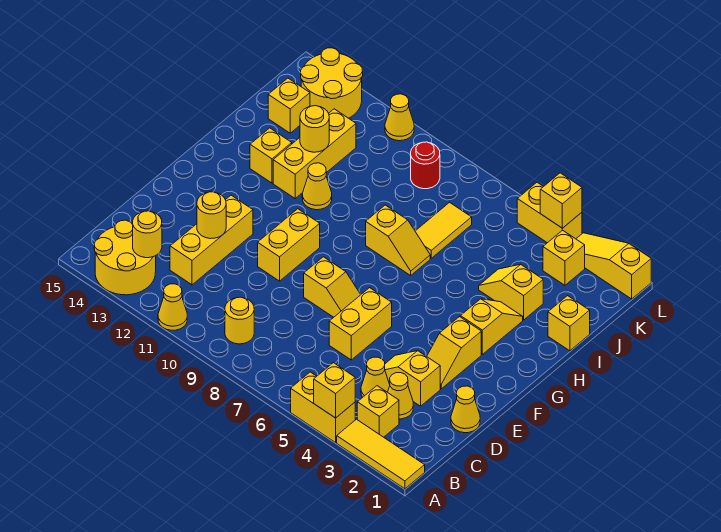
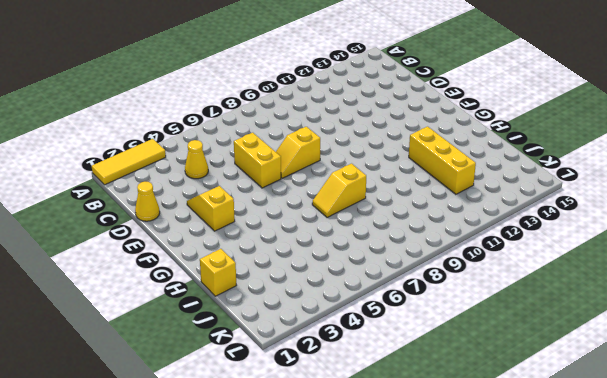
none -> yellow 1x2 brick [291,372,355,443]
none -> yellow 1x1 cone [158,284,187,330]
none -> yellow 2x2 round brick [94,220,156,295]
none -> yellow 1x1 brick [357,386,399,437]

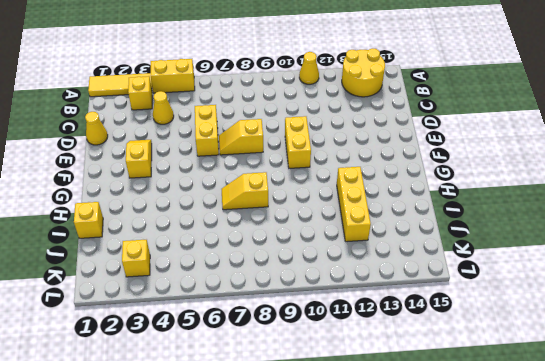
none -> yellow 1x1 round brick [225,297,254,344]
none -> yellow 1x1 cone [388,373,413,419]
none -> yellow 1x3 brick [170,195,253,285]
none -> yellow 1x2 slope [385,351,440,406]

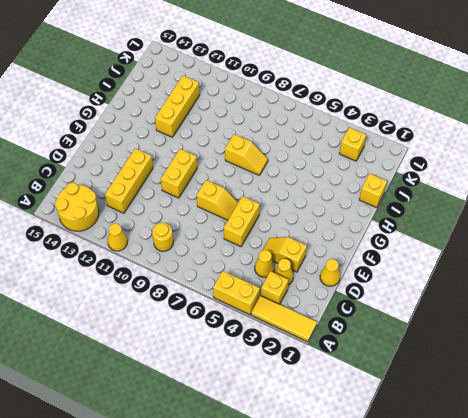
none -> yellow 1x2 slope [427,317,481,389]
none -> yellow 1x2 slope [460,299,523,354]
none -> yellow 1x1 cone [302,163,332,210]
none -> yellow 1x1 brick [250,128,292,183]

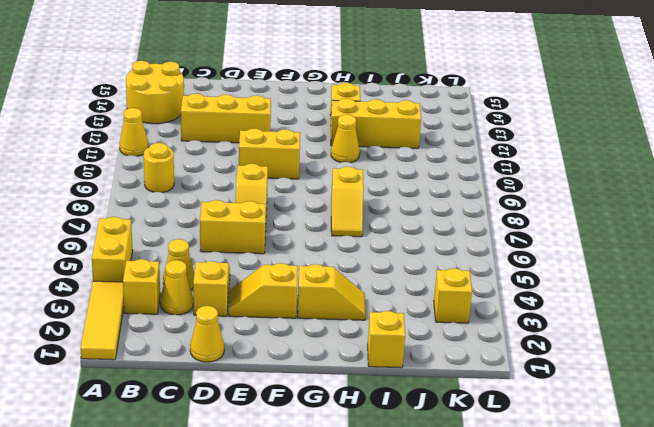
none -> yellow 1x2 slope [479,264,543,320]
none -> yellow 1x2 tile [415,202,472,258]
none -> yellow 1x1 brick [268,78,310,133]
none -> red 1x1 round brick [411,142,440,189]

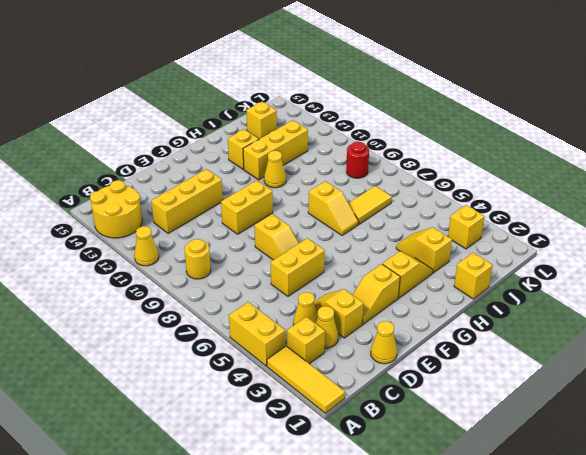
none -> yellow 2x2 round brick [301,48,363,118]
none -> yellow 1x3 slope [576,233,651,299]
none -> yellow 1x2 brick [517,182,582,243]
none -> yellow 1x1 cone [385,94,414,141]

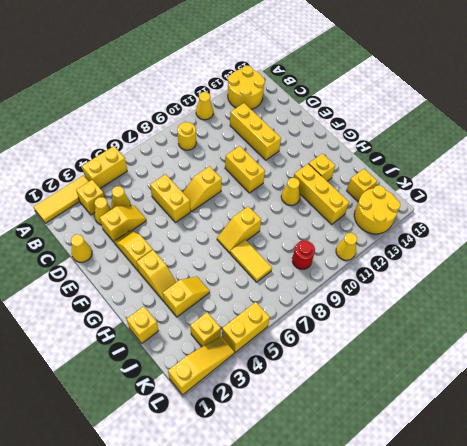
none -> yellow 1x1 brick [314,363,355,418]
none -> yellow 1x1 round brick [133,211,162,258]
none -> yellow 1x1 round brick [197,192,226,239]
none -> yellow 1x1 round brick [300,106,329,152]

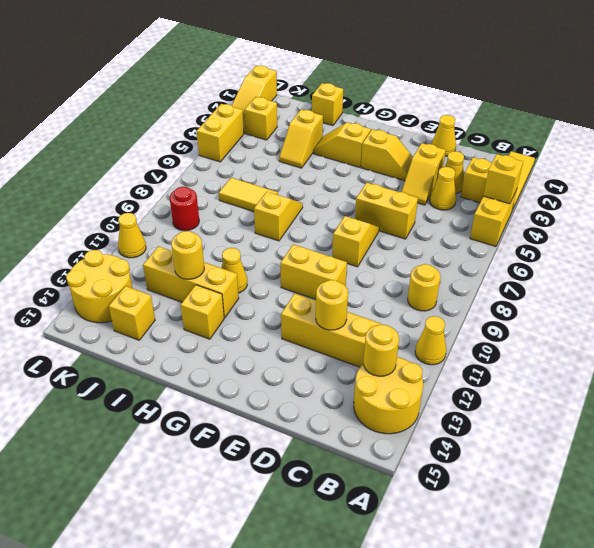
none -> yellow 1x1 brick [540,173,582,228]

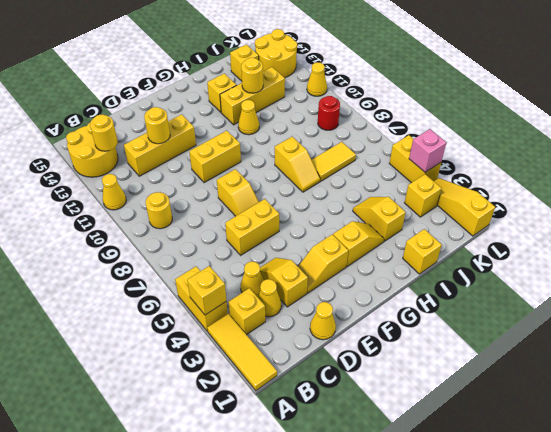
pink 1x1 brick [409,129,446,172] -> yellow 1x1 brick [540,173,582,228]

